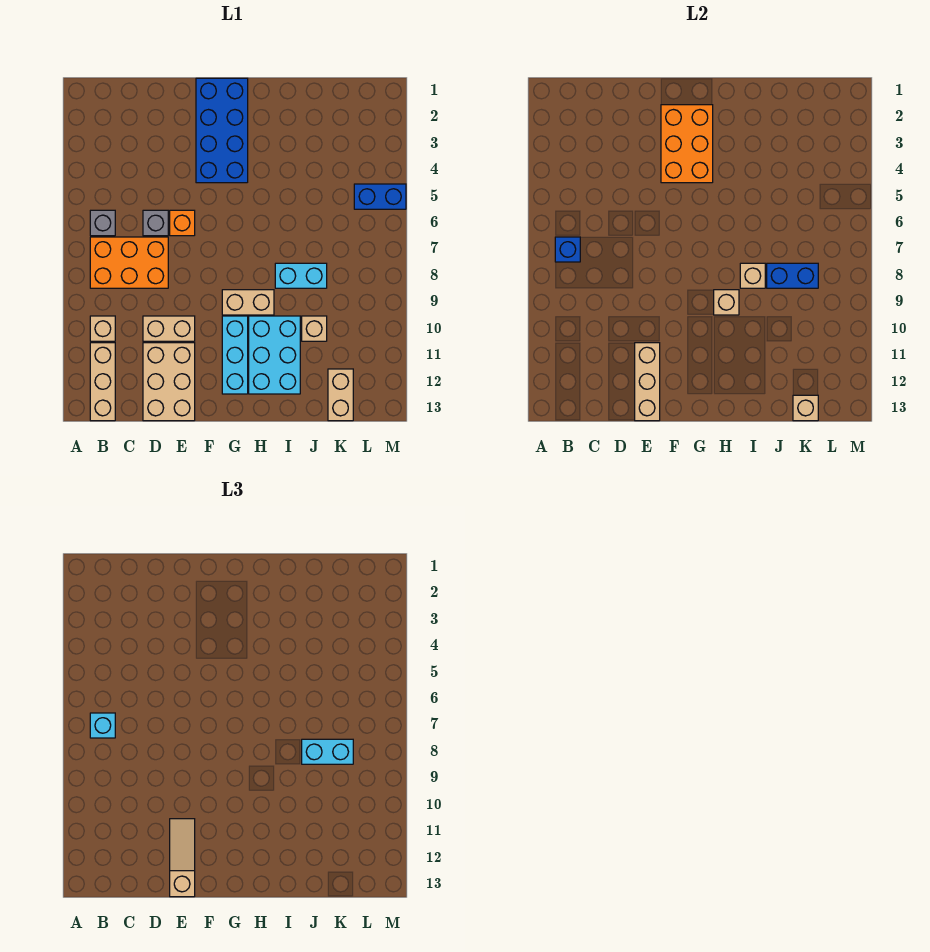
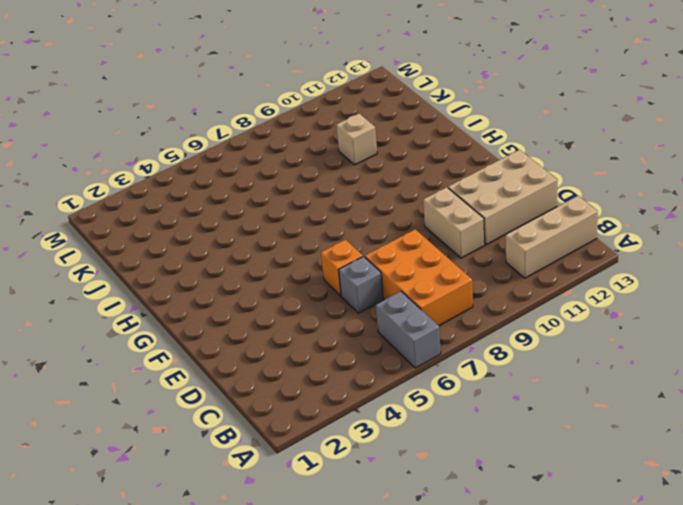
grey 1x2 brick [376,291,441,368] -> grey 1x1 brick [90,210,115,236]
none -> tan 1x1 brick [90,316,115,341]
none -> blue 2x4 brick [196,78,248,183]
none -> tan 1x2 brick [222,290,274,315]

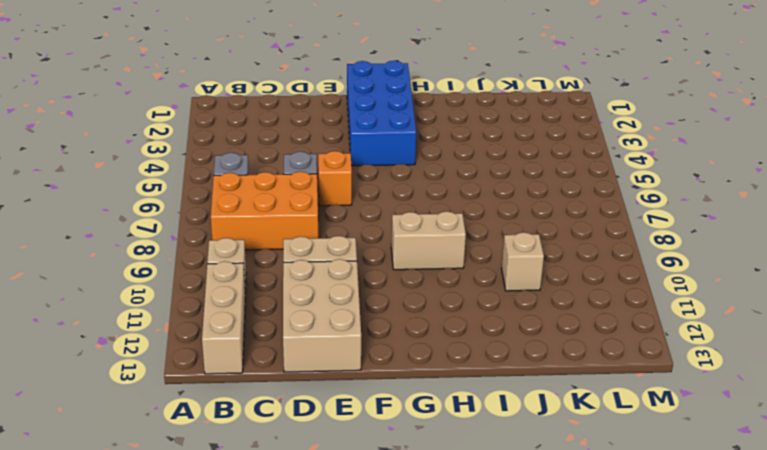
none -> cyan 1x3 brick [222,316,248,394]
none -> cyan 2x3 brick [249,316,300,394]
none -> cyan 1x2 brick [275,263,327,288]

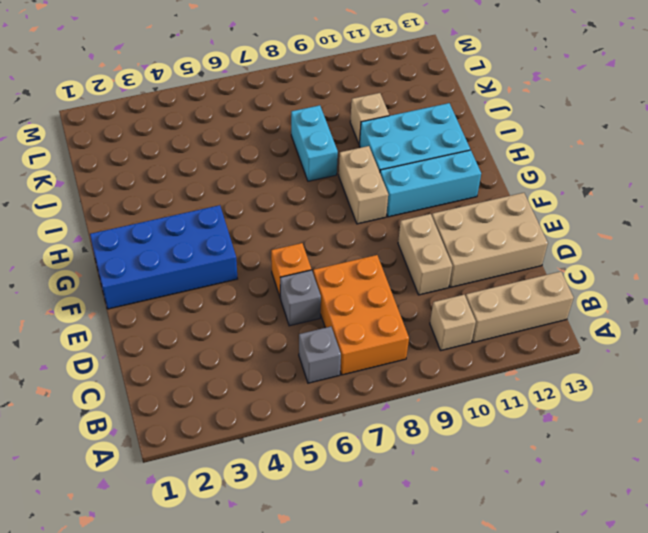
none -> tan 1x2 brick [328,369,353,421]
none -> blue 1x2 brick [354,184,406,209]
none -> blue 1x1 brick [555,237,580,262]

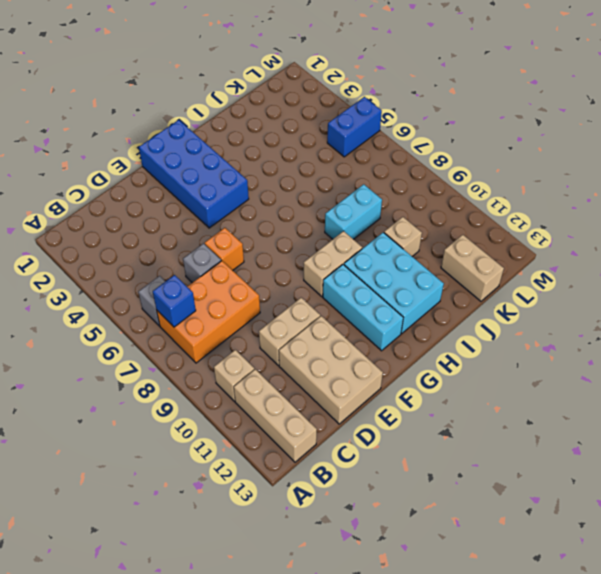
none -> tan 1x3 brick [635,343,660,421]
none -> orange 2x3 brick [661,105,713,183]
none -> tan 1x1 brick [714,290,739,315]

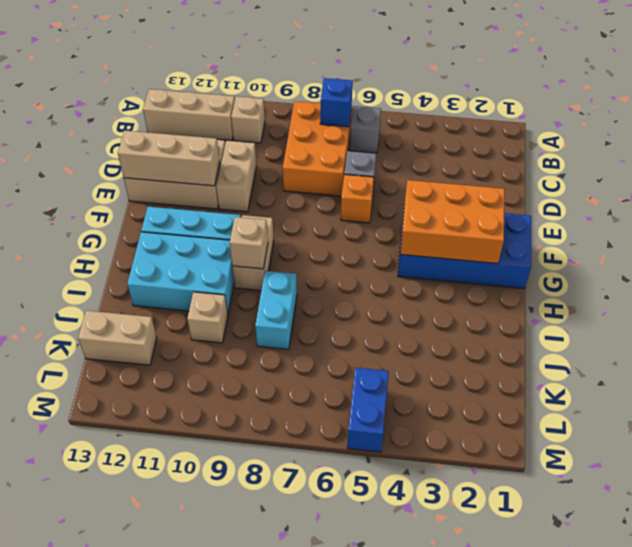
none -> tan 1x1 brick [740,263,765,288]
none -> blue 1x2 brick [767,263,818,288]
none -> tan 1x1 brick [793,395,818,421]

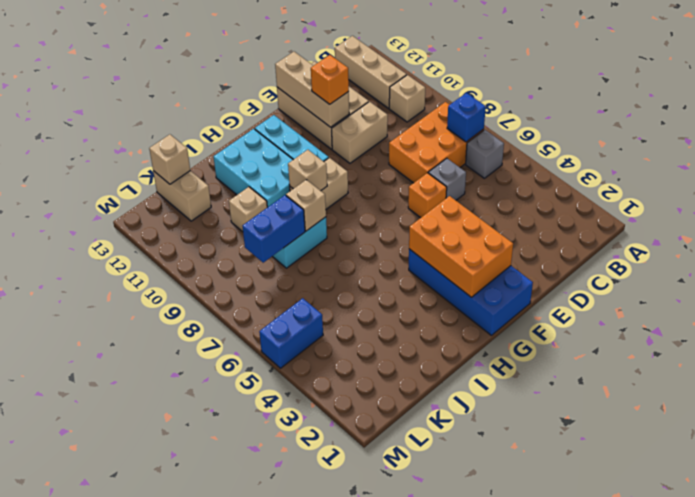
orange 1x1 brick [311,55,349,104] -> tan 1x3 slope [170,819,195,897]
none -> cyan 1x1 brick [90,713,115,738]
none -> cyan 1x2 brick [302,739,353,764]

